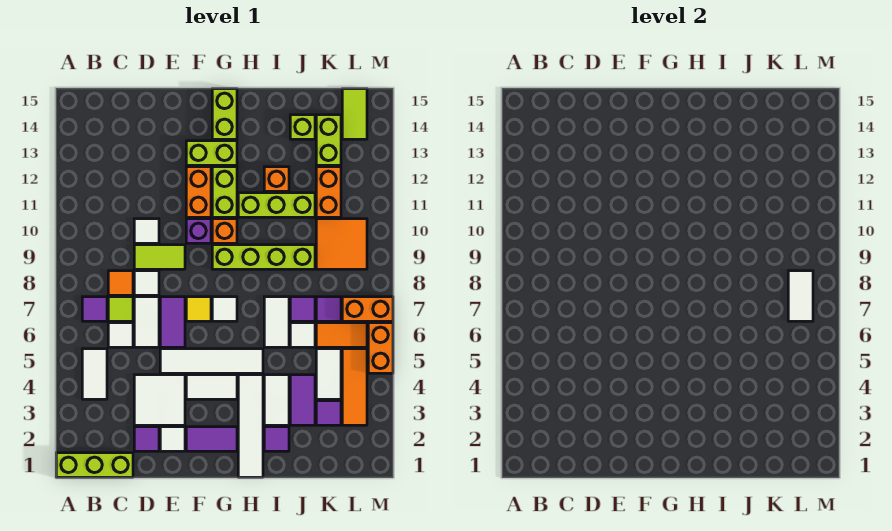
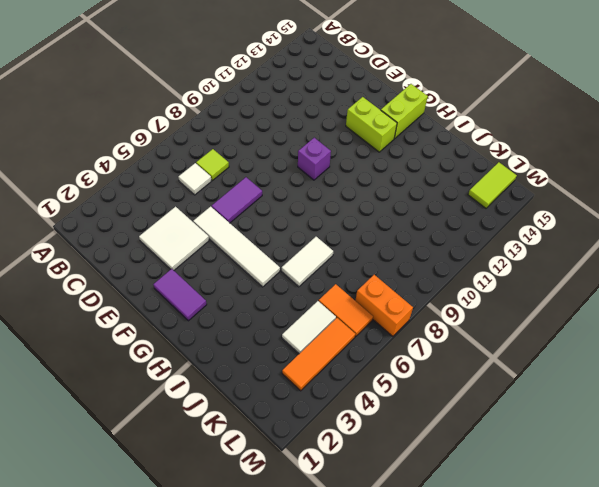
none -> lime 1x3 brick [56,453,133,477]
none -> white 1x2 tile [82,349,107,399]
none -> purple 1x1 tile [82,297,107,321]
none -> orange 1x1 tile [108,271,133,295]

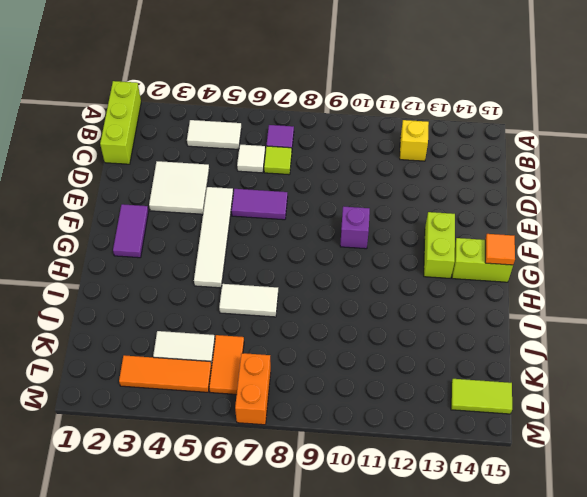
yellow 1x1 brick [400,120,429,161] -> none
orange 1x1 tile [485,234,515,265] -> orange 1x1 tile moved to [108,271,133,295]
none -> purple 1x1 tile [134,427,159,451]
none -> white 1x2 tile [134,297,159,347]
none -> white 1x1 tile [134,271,159,295]
none -> lime 1x2 tile [134,245,185,269]

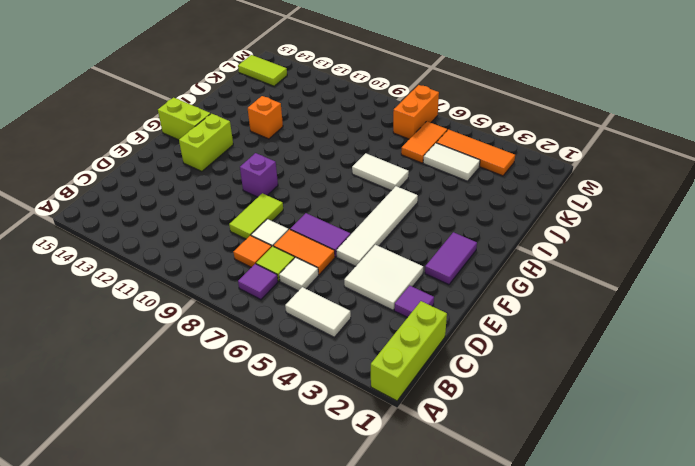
orange 1x2 tile [274,229,335,274] -> white 1x2 tile [134,297,159,347]
none -> white 1x1 tile [134,219,159,243]
none -> white 1x1 tile [160,427,185,451]
none -> white 1x2 tile [186,375,237,399]
none -> yellow 1x1 tile [186,297,211,321]

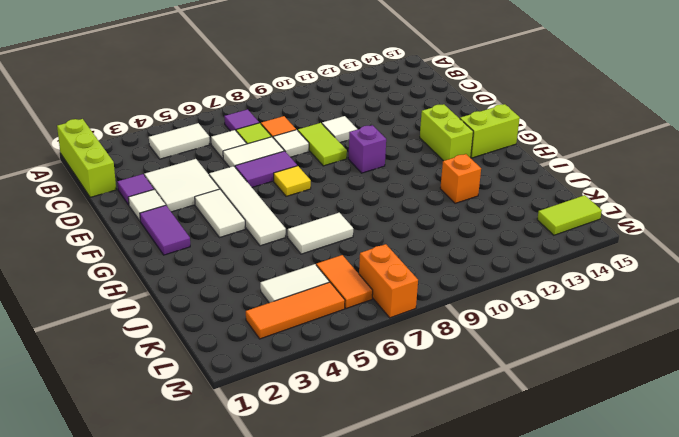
none -> orange 1x2 brick [186,167,211,217]
none -> white 1x1 tile [212,297,237,321]
none -> lime 1x4 brick [212,245,315,269]
none -> orange 1x1 brick [212,219,237,243]

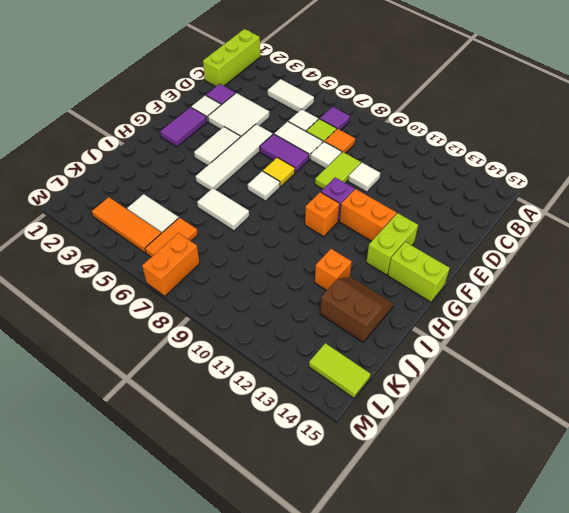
brown 2x2 slope [320,277,394,342] -> lime 1x1 brick [290,115,315,139]
none -> lime 1x4 brick [212,245,315,269]
none -> lime 1x2 brick [212,167,237,217]
none -> white 1x4 tile [238,375,263,477]
none -> lime 1x3 brick [238,193,315,217]

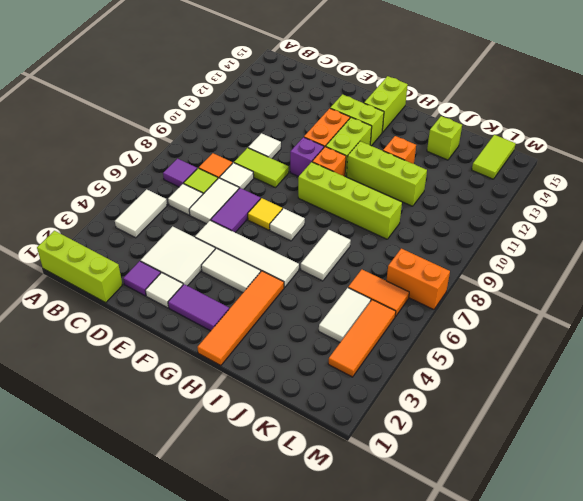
orange 1x4 tile [197,271,284,366] -> white 1x4 tile [238,375,263,477]
none -> purple 1x1 tile [264,427,289,451]
none -> white 1x2 tile [264,375,289,425]
none -> purple 1x2 tile [290,375,315,425]
none -> white 1x1 tile [290,323,315,347]

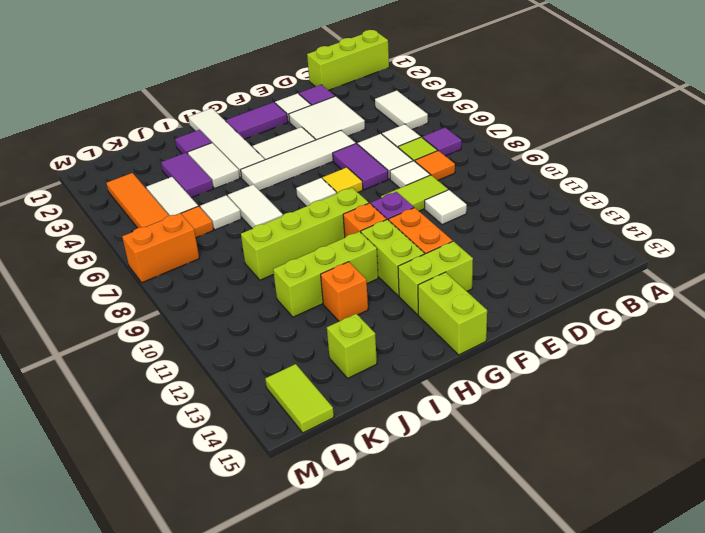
none -> purple 1x1 tile [290,297,315,321]
none -> purple 1x1 tile [316,401,341,425]
none -> purple 1x1 tile [316,297,341,321]
none -> orange 2x2 tile [316,219,367,269]

